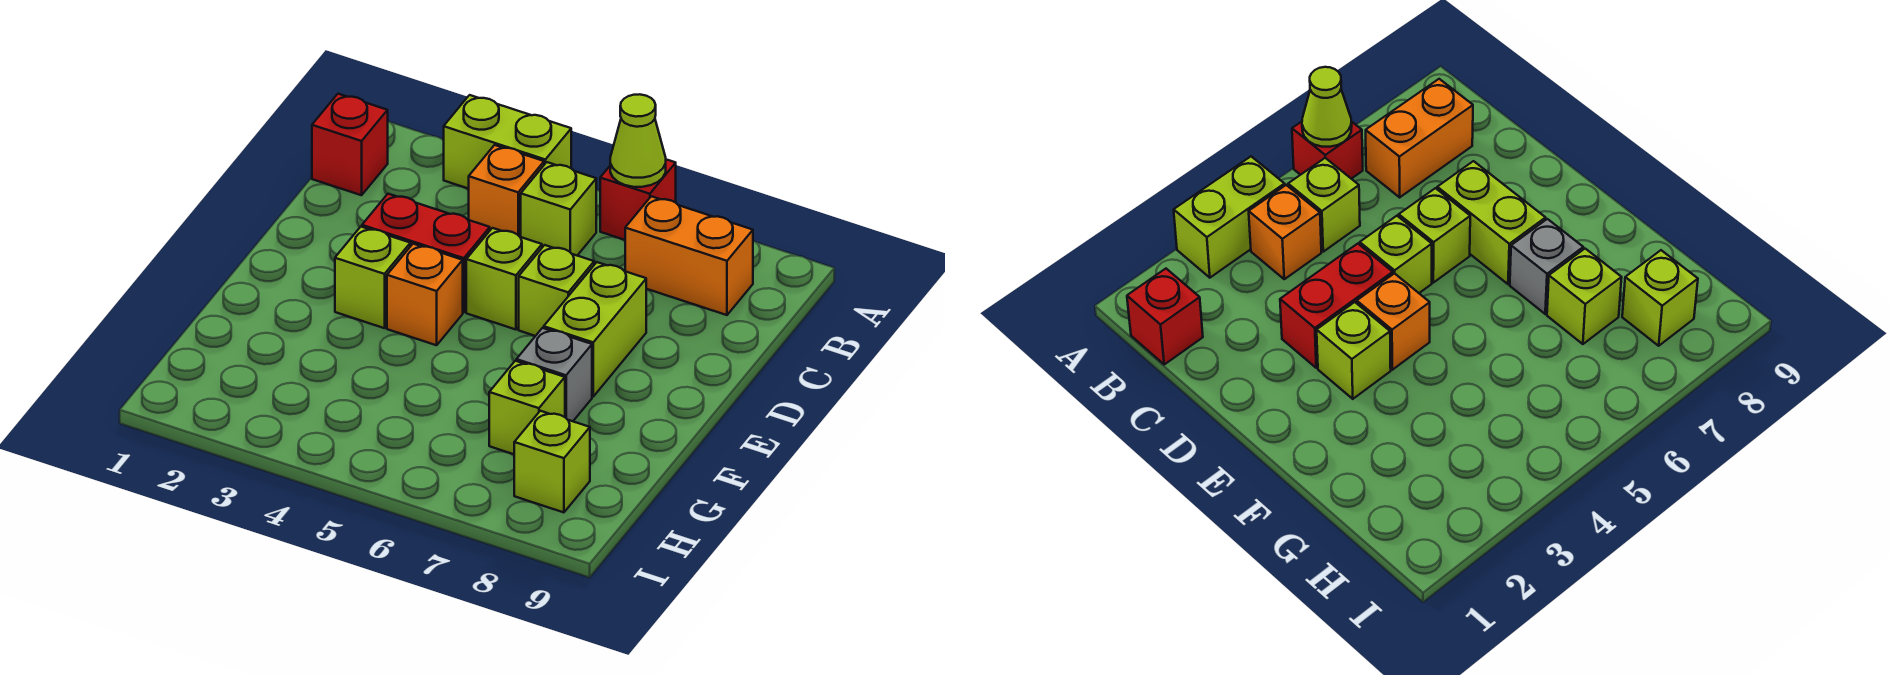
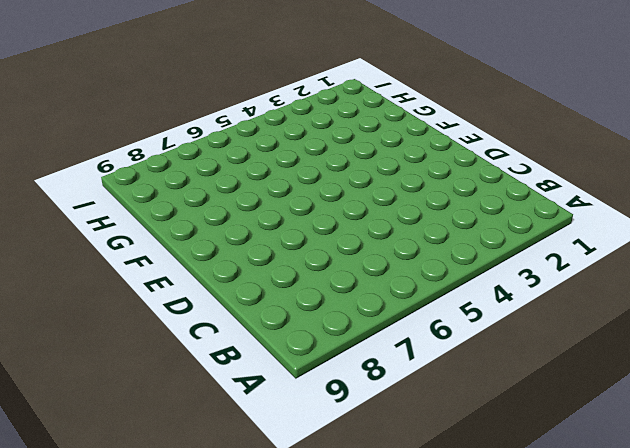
none -> lime 1x2 brick [444,95,571,189]
none -> red 1x1 brick [600,160,676,240]
none -> red 1x1 brick [312,94,388,195]

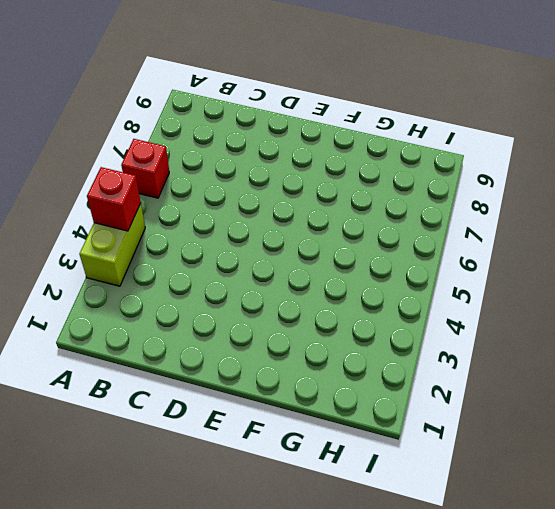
red 1x1 brick [87,167,141,231] -> red 1x1 brick moved to [312,94,388,195]
none -> orange 1x1 brick [469,145,544,237]
none -> lime 1x1 brick [521,162,596,255]
none -> orange 1x2 brick [625,196,753,315]

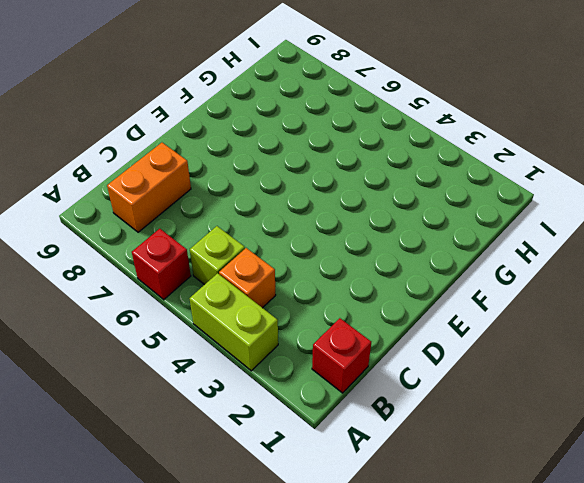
orange 1x2 brick [107,143,191,232] -> orange 1x2 brick turned to [625,196,753,315]
none -> red 1x2 brick [362,194,490,312]
none -> lime 1x1 brick [466,228,542,330]
none -> lime 1x1 brick [519,245,594,336]

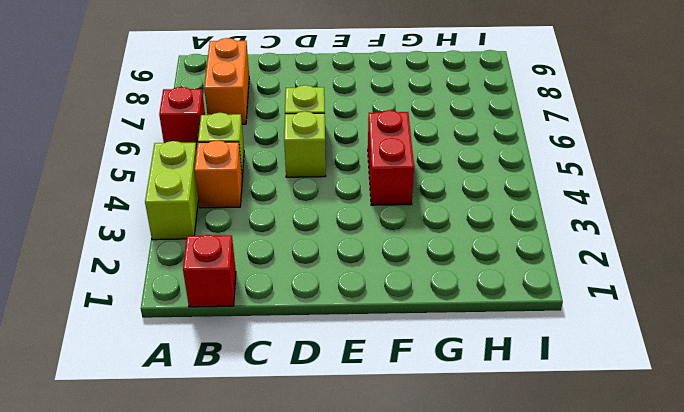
red 1x2 brick [368,110,414,205] -> red 1x2 brick moved to [362,194,490,312]
none -> lime 1x2 brick [544,262,646,397]
none -> lime 1x1 brick [335,227,410,328]
none -> orange 1x1 brick [387,244,463,345]

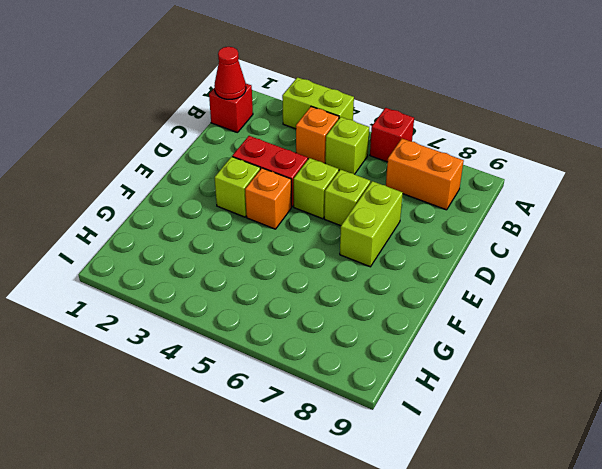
red 1x1 cone [214,47,246,99] -> none
none -> grey 1x1 brick [516,328,592,421]
none -> lime 1x1 brick [489,361,565,454]
none -> lime 1x1 brick [514,411,590,512]

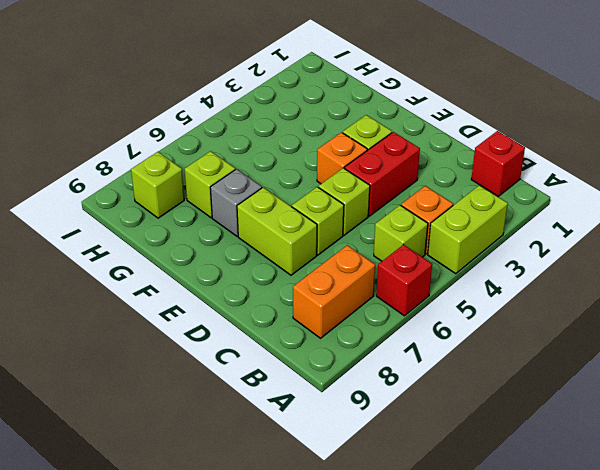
none -> lime 1x1 cone [610,94,666,187]

